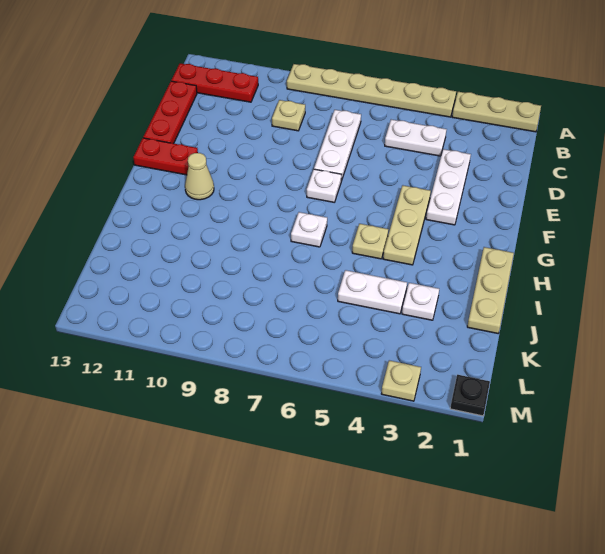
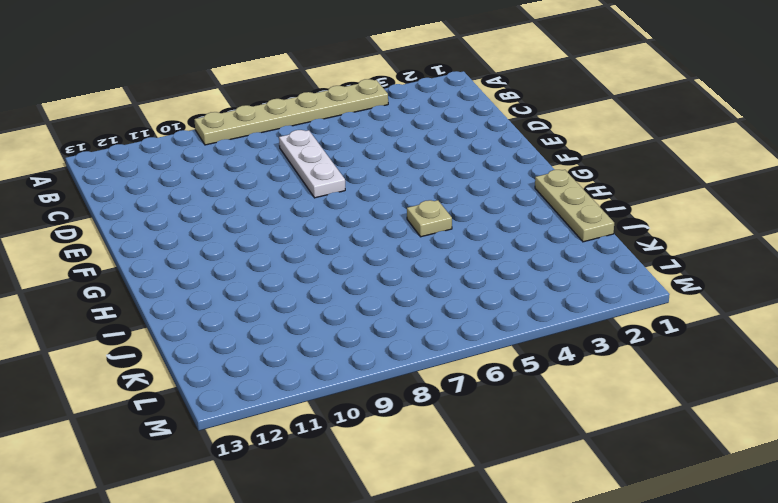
none -> tan 1x3 plate [452,92,541,132]
none -> red 1x3 plate [171,63,258,102]
none -> white 1x2 plate [385,120,447,156]

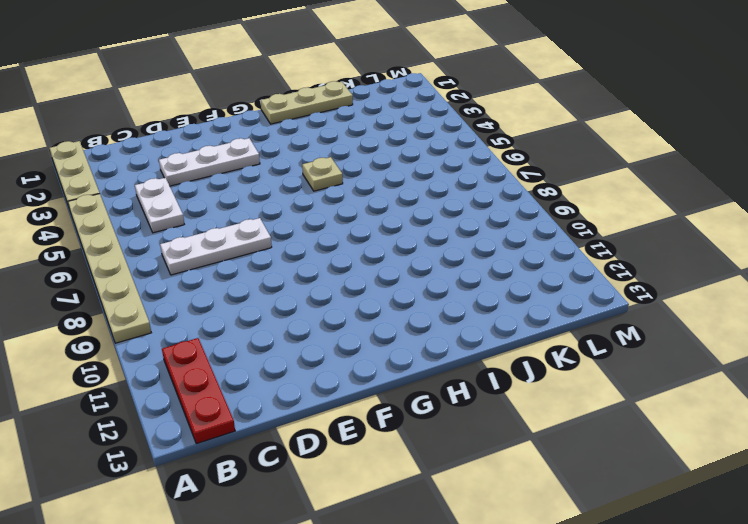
none -> tan 1x1 plate [272,100,305,131]
none -> red 1x3 plate [143,81,197,144]
none -> tan 1x3 plate [383,185,431,265]

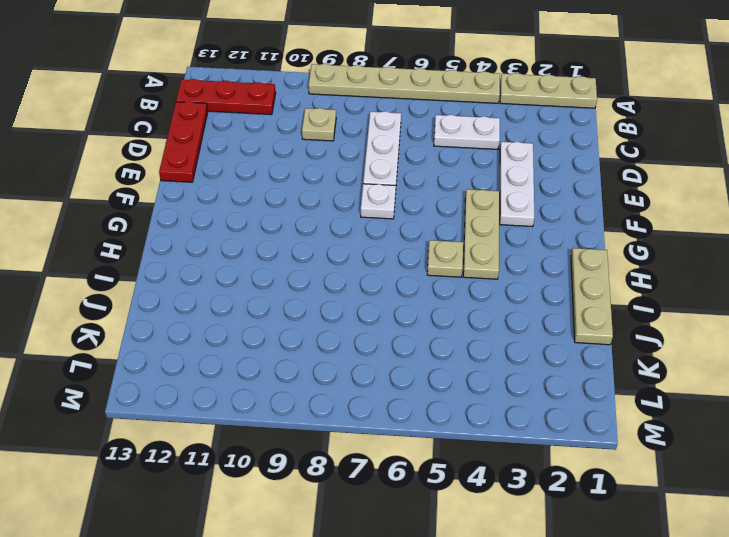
none -> red 1x2 plate [133,138,198,175]
none -> tan 1x1 cone [185,153,214,200]
none -> white 1x1 plate [291,212,327,247]

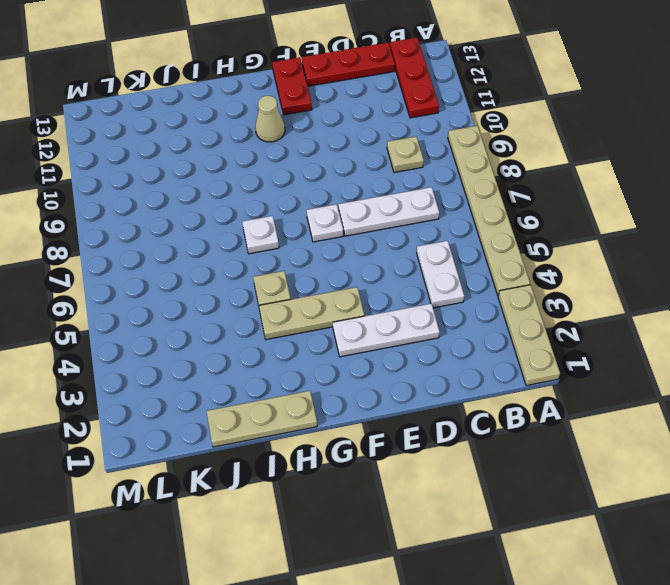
none -> white 1x1 plate [402,283,439,320]
none -> white 1x2 plate [338,270,407,314]
none -> black 1x1 plate [450,375,490,416]

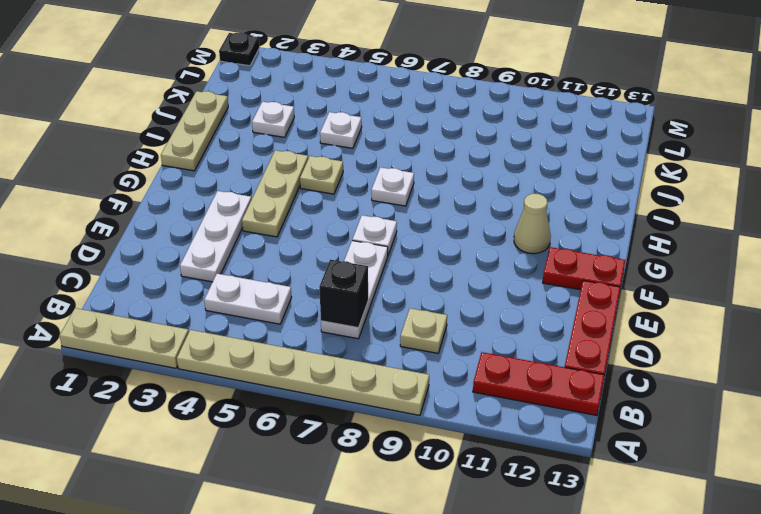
black 1x1 brick [319,260,368,328] -> none
white 1x1 plate [320,112,362,148] -> white 1x2 plate [338,270,407,314]
none -> tan 1x1 plate [381,360,421,401]

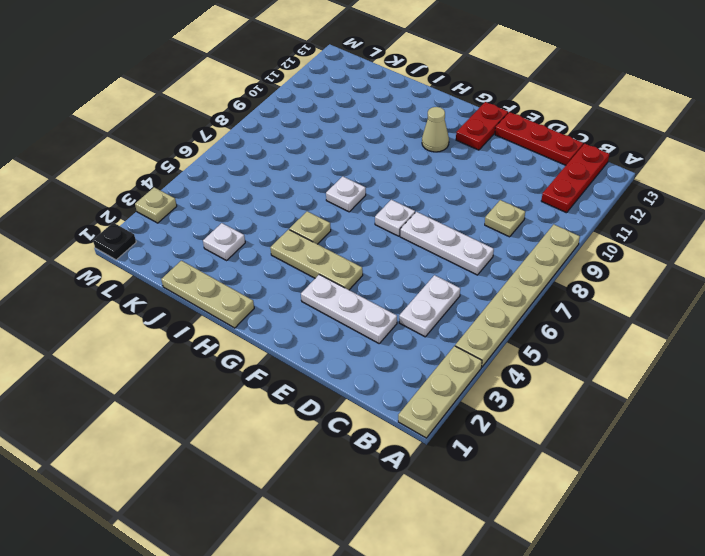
none -> white 1x2 plate [338,270,407,314]

